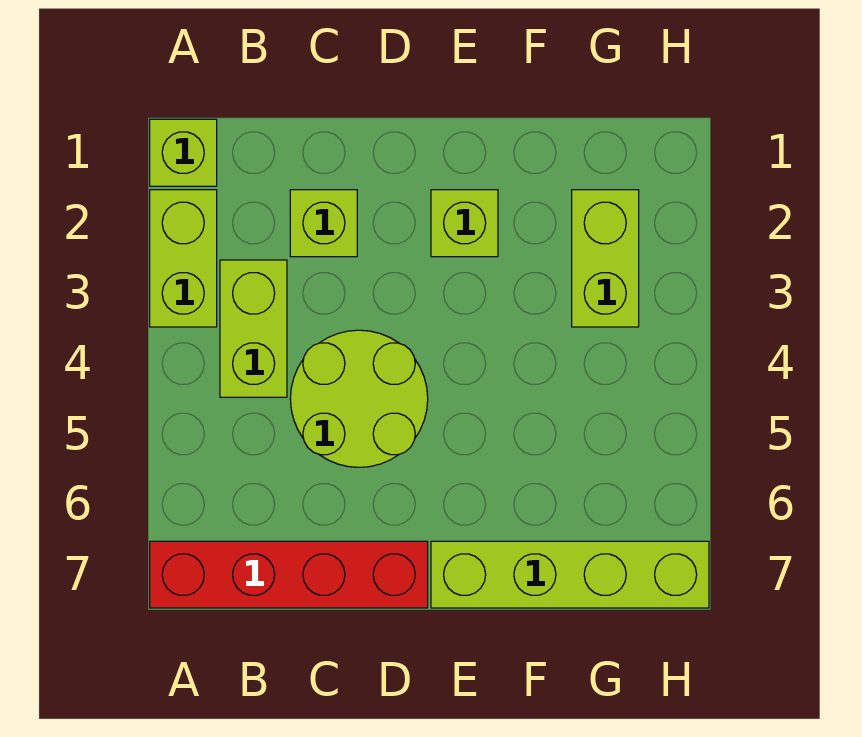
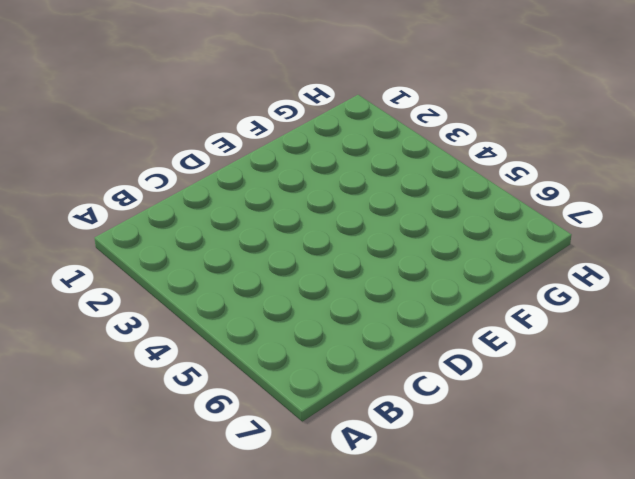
none -> lime 1x1 brick [150,119,217,186]
none -> lime 1x2 brick [150,190,217,327]

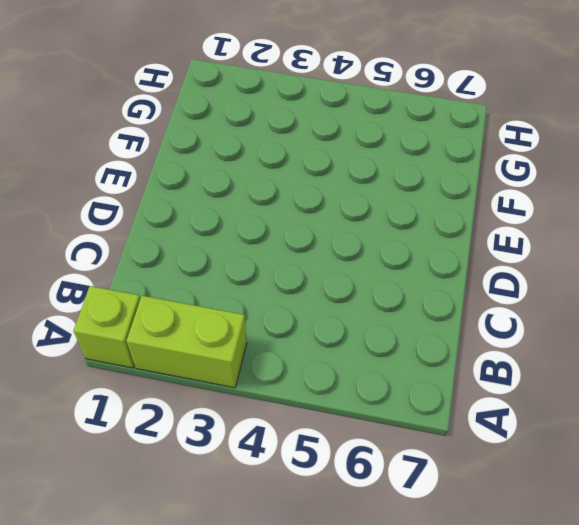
none -> red 1x4 brick [150,541,428,608]
none -> lime 1x2 brick [220,260,287,397]

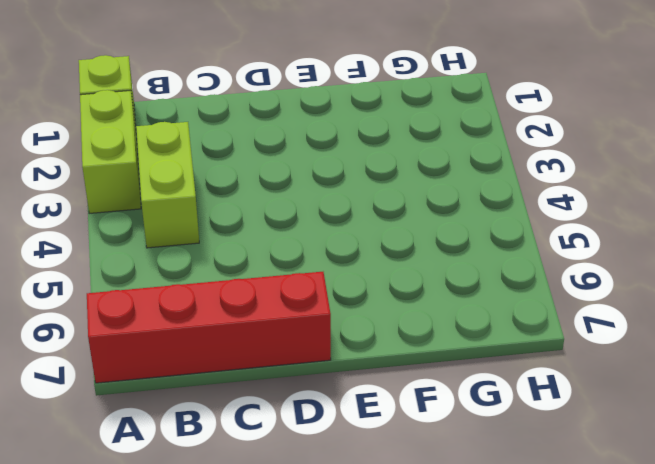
none -> lime 1x1 brick [290,190,357,257]
none -> lime 2x2 round brick [290,330,428,467]

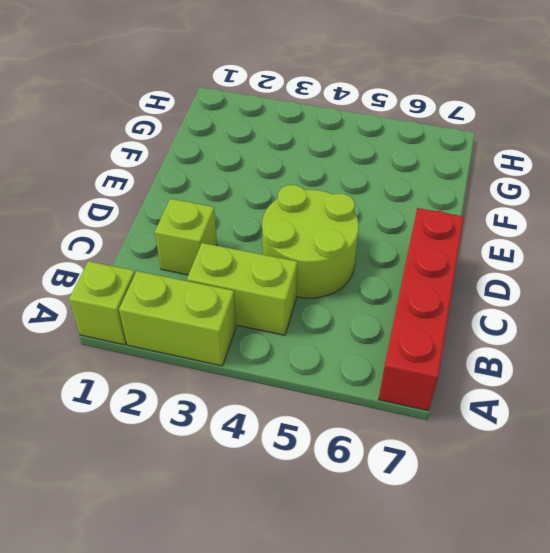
none -> lime 1x1 brick [431,190,498,257]
none -> lime 1x4 brick [431,541,709,608]

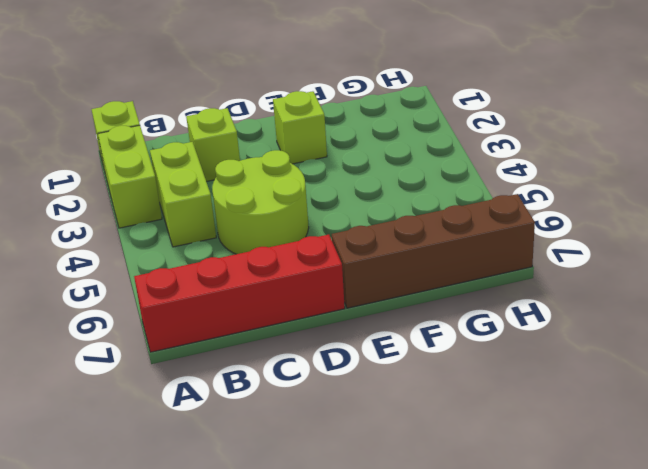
brown 1x4 brick [332,194,535,308] -> lime 1x4 brick [431,541,709,608]
none -> lime 1x2 brick [572,190,639,327]

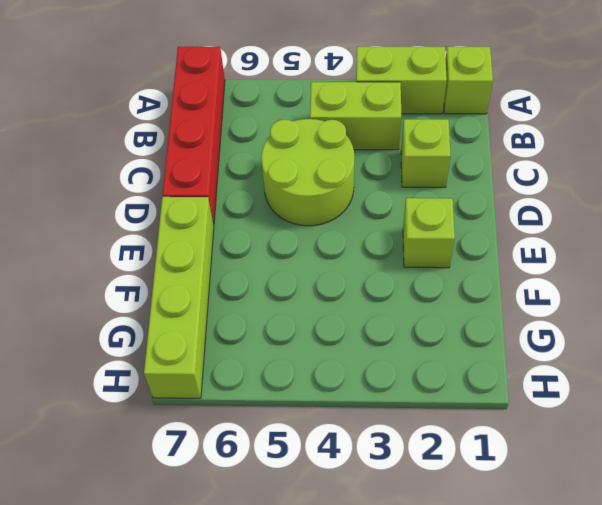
none -> lime 1x2 brick [572,190,639,327]

